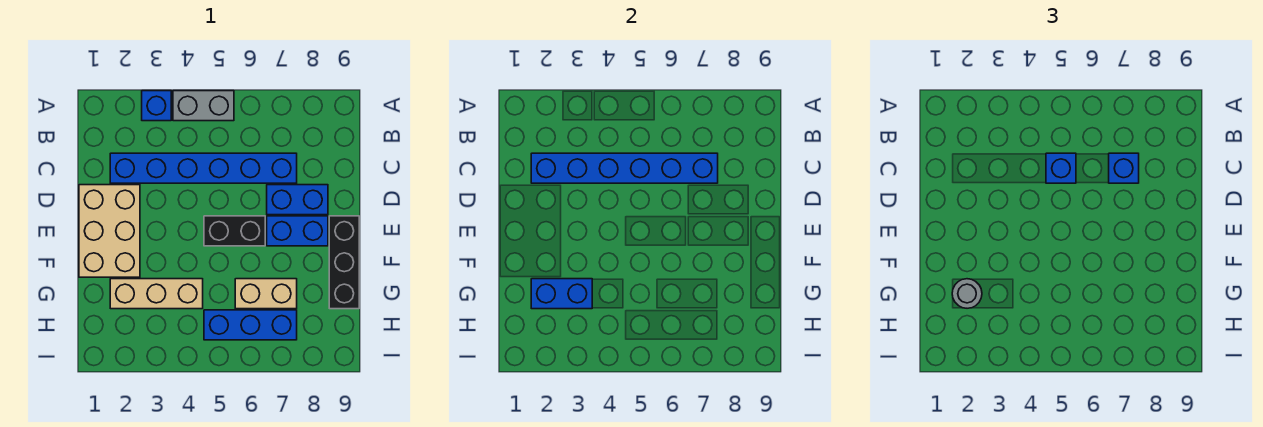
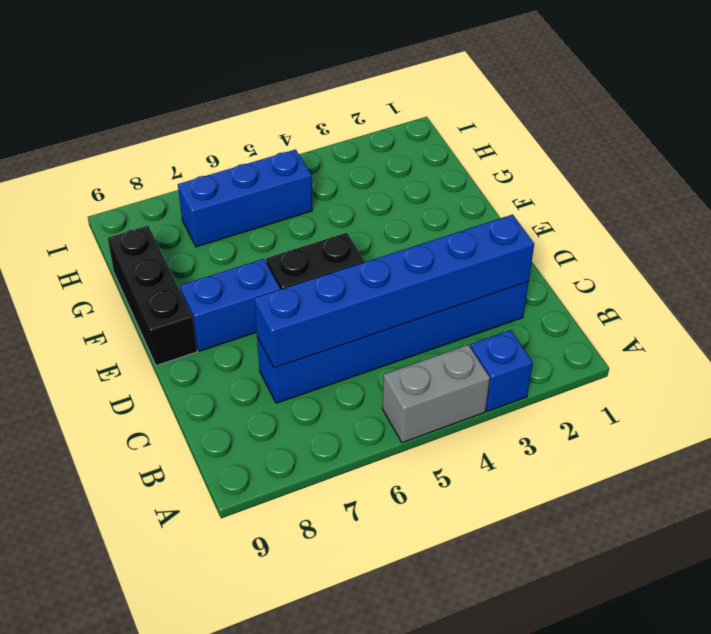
none -> tan 2x3 brick [79,185,140,277]
none -> blue 1x2 brick [267,185,328,215]
none -> tan 1x3 brick [110,279,203,309]

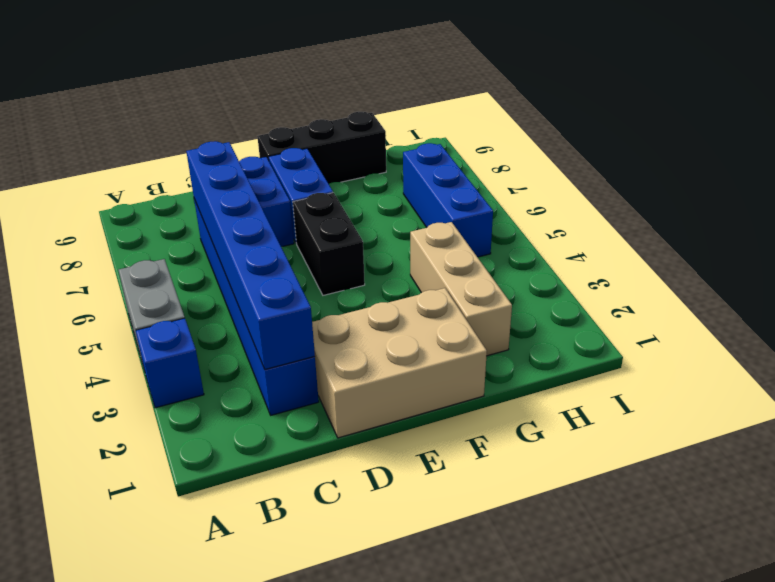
none -> tan 1x2 brick [235,279,297,309]
none -> blue 1x2 brick [531,279,592,309]
none -> blue 1x1 brick [1046,153,1076,183]

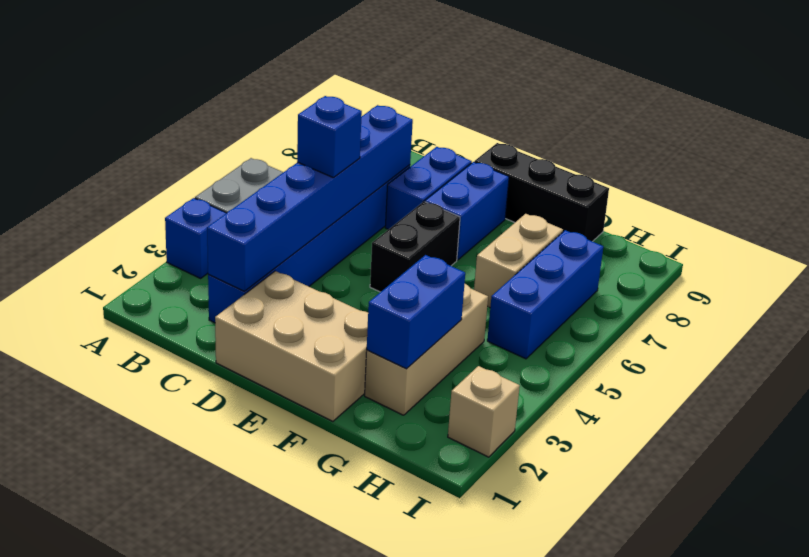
tan 1x1 brick [448,366,520,457] -> none
none -> blue 1x1 brick [1109,153,1139,183]
none -> grey 1x1 round brick [952,279,982,308]

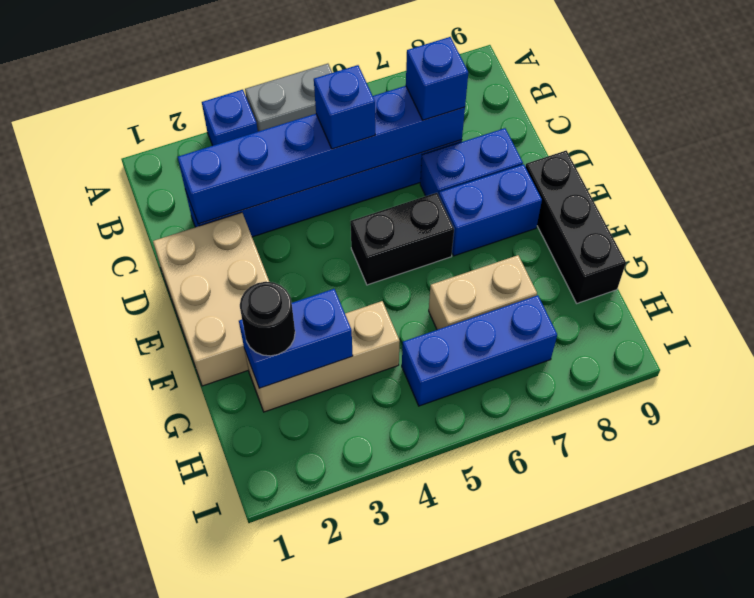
black 1x1 round brick [240,282,295,356] -> grey 1x1 round brick [952,279,982,308]

